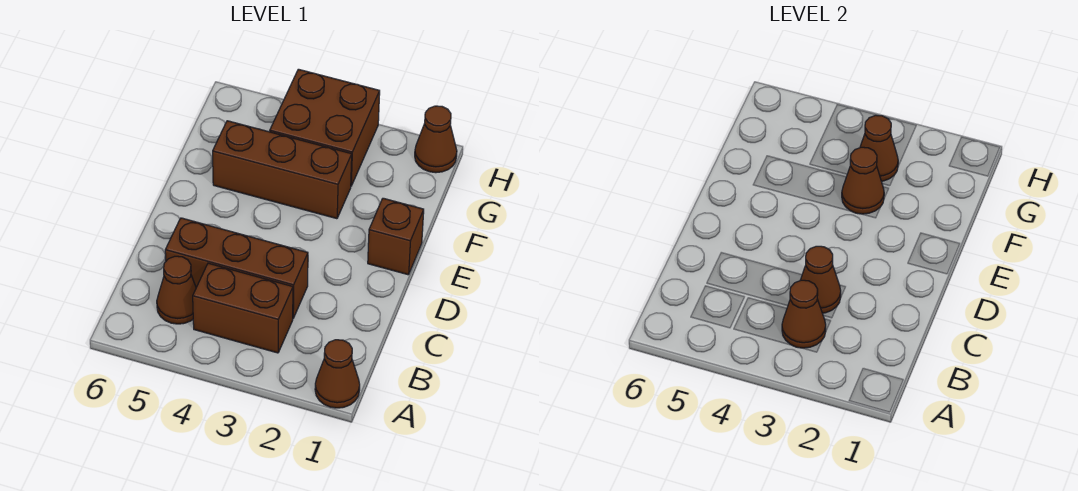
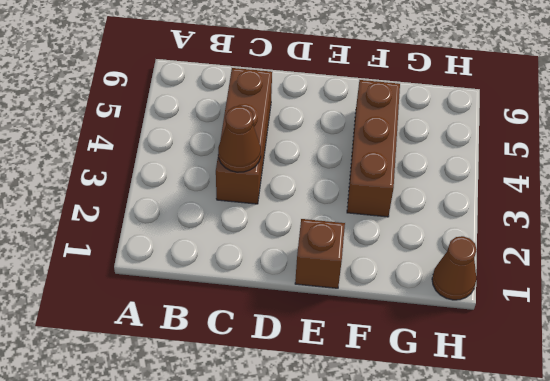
none -> brown 1x1 cone [315,340,360,408]
none -> brown 1x2 brick [193,263,293,353]
none -> brown 1x1 cone [157,256,196,324]

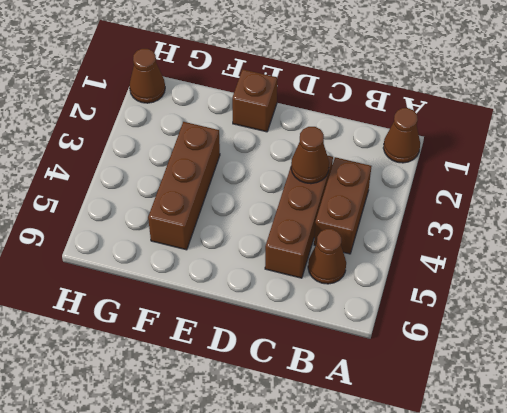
none -> brown 2x2 brick [270,69,380,186]
none -> brown 1x1 cone [782,280,826,348]
none -> brown 1x1 cone [842,147,884,214]

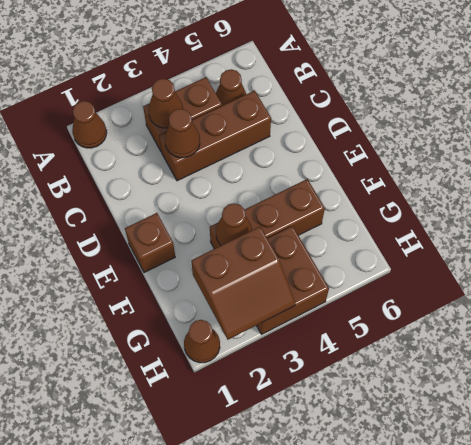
brown 2x2 slope [191,227,295,340] -> brown 1x1 cone [860,115,898,181]

